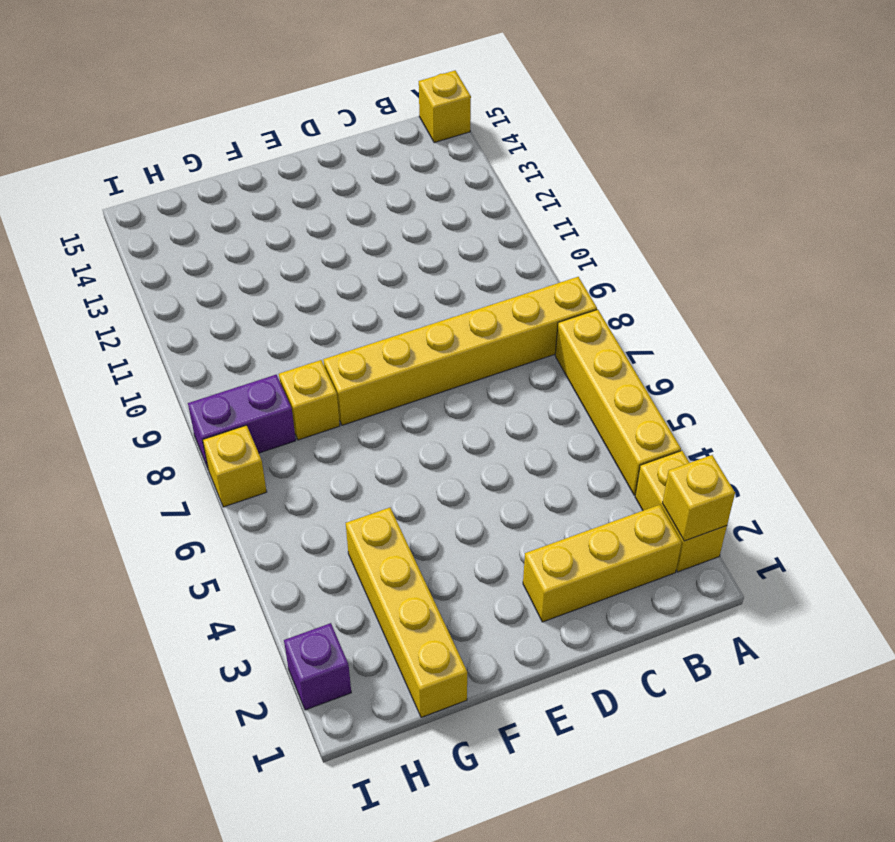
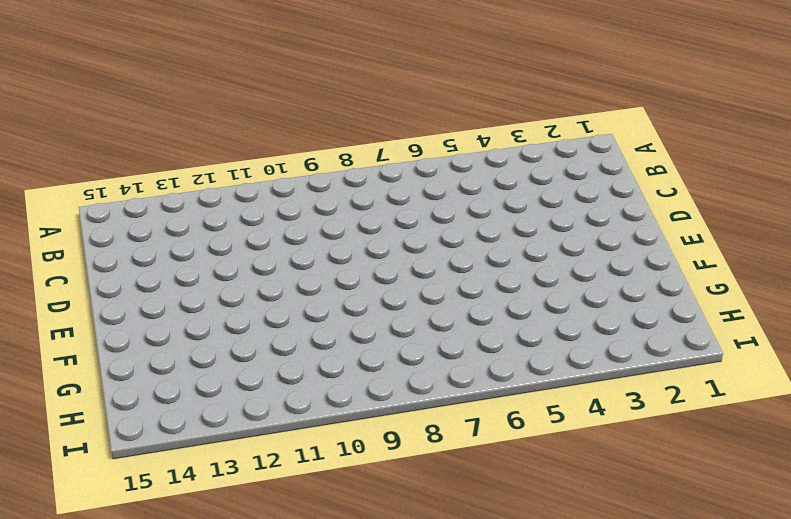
none -> yellow 1x2 brick [635,451,727,572]
none -> yellow 1x4 brick [555,310,681,495]

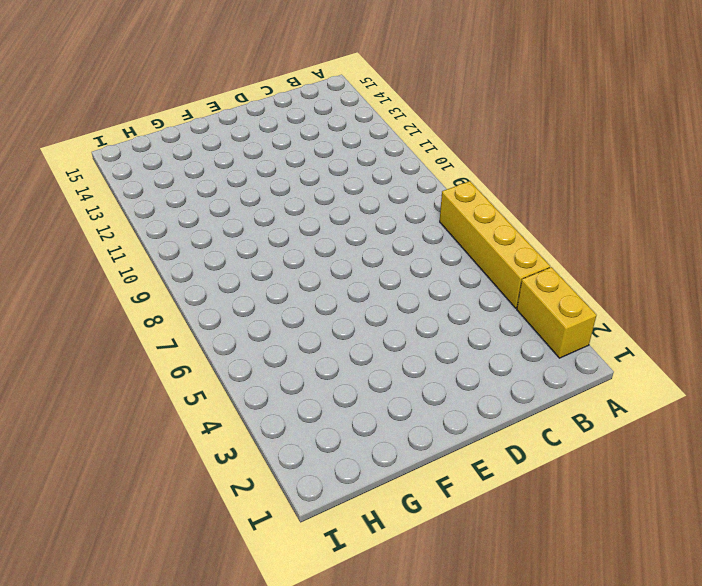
none -> yellow 1x6 brick [323,277,597,425]
none -> yellow 1x1 brick [419,71,471,143]

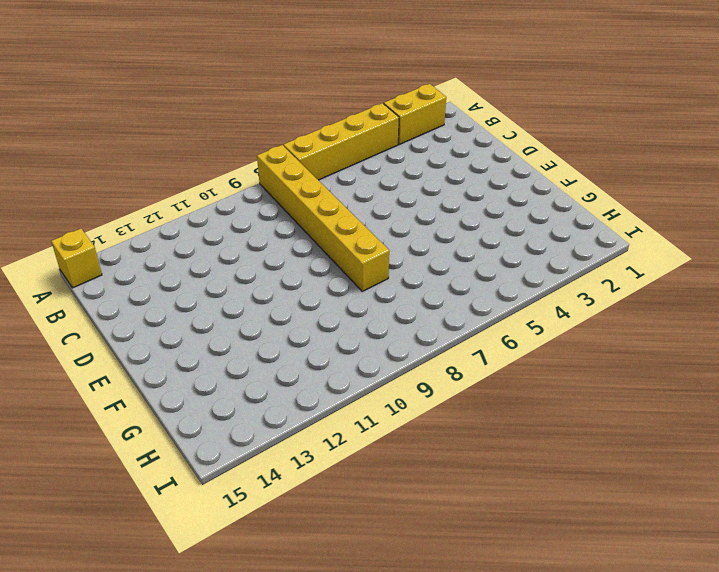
none -> yellow 1x3 brick [523,505,682,622]
none -> yellow 1x4 brick [346,508,467,717]

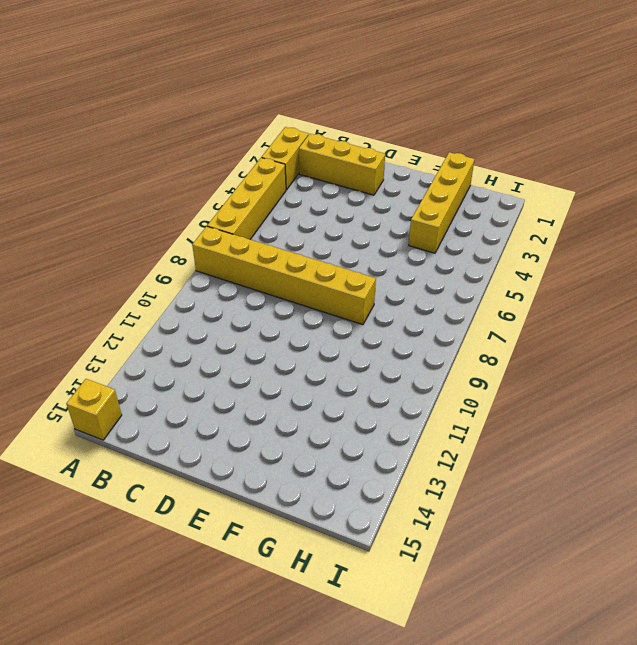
none -> yellow 1x1 brick [279,360,340,440]
none -> purple 1x2 brick [188,375,296,468]

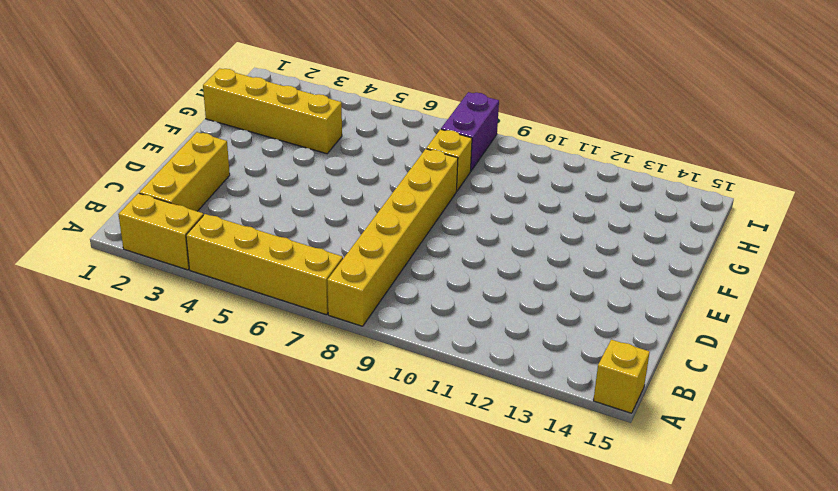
none -> purple 1x1 brick [284,623,351,710]
none -> yellow 1x1 brick [203,425,267,507]

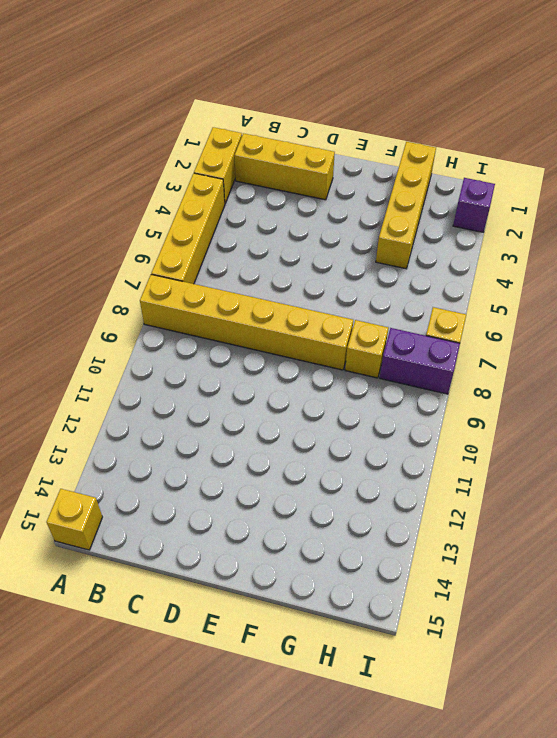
none -> yellow 1x1 brick [662,455,735,541]

